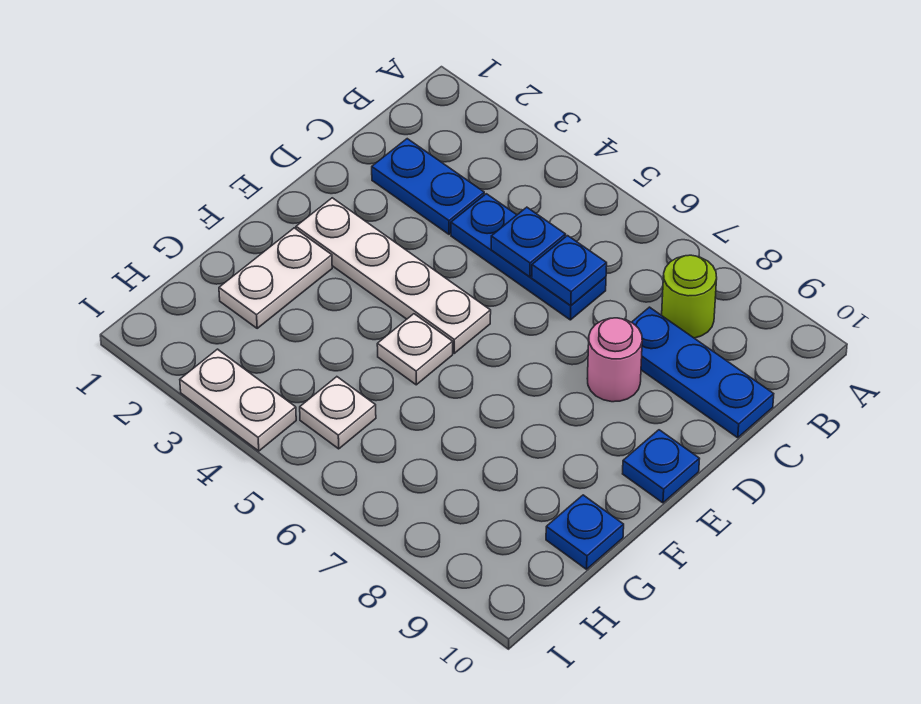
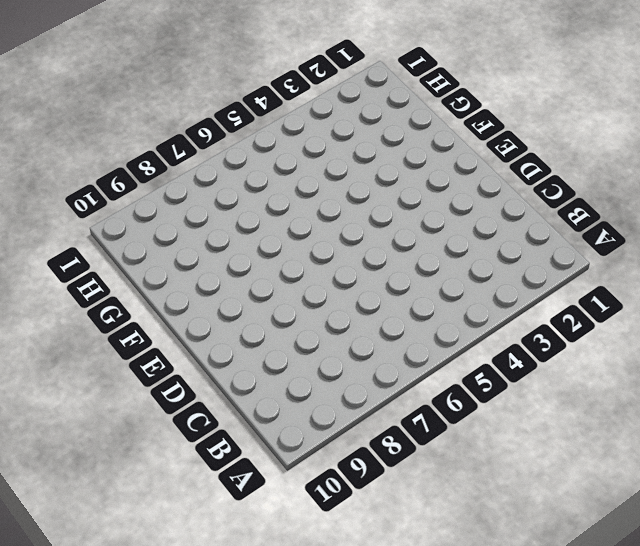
none -> lime 1x1 round brick [662,255,717,338]
none -> blue 1x2 plate [372,139,484,234]
none -> blue 1x3 plate [451,194,606,320]

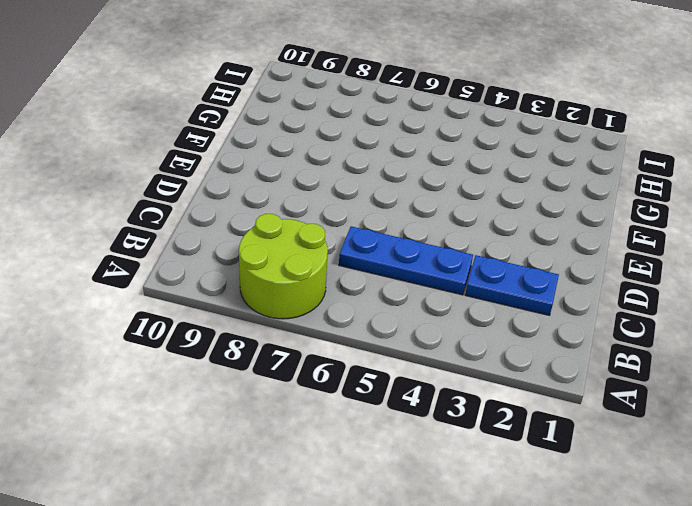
lime 2x2 round brick [239,214,328,319] -> lime 1x1 round brick [662,255,717,338]
none -> blue 1x3 plate [632,307,774,438]
none -> pink 1x1 round brick [587,318,642,402]
none -> white 1x4 plate [296,198,491,353]

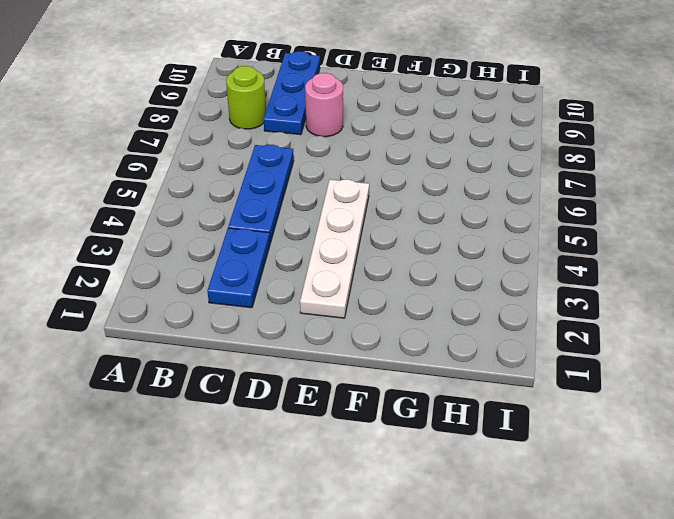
none -> blue 1x1 plate [623,430,699,503]
none -> white 1x2 plate [219,228,332,328]
none -> white 1x1 plate [377,314,453,385]

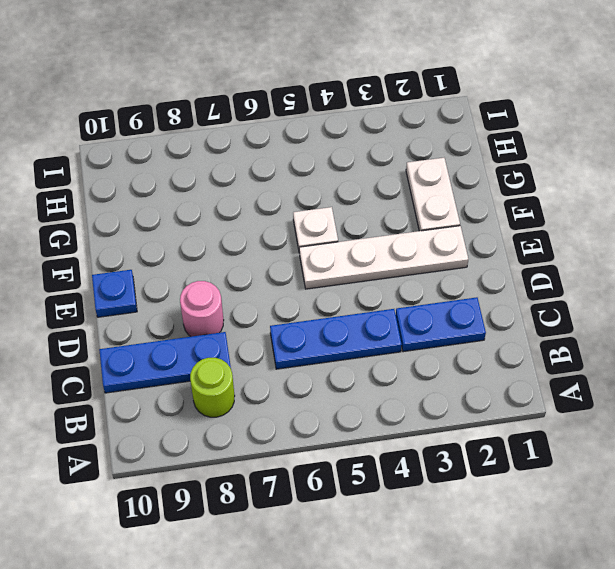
none -> blue 1x1 plate [546,495,624,569]
none -> white 1x1 plate [300,377,376,449]
none -> white 1x2 plate [180,349,296,451]

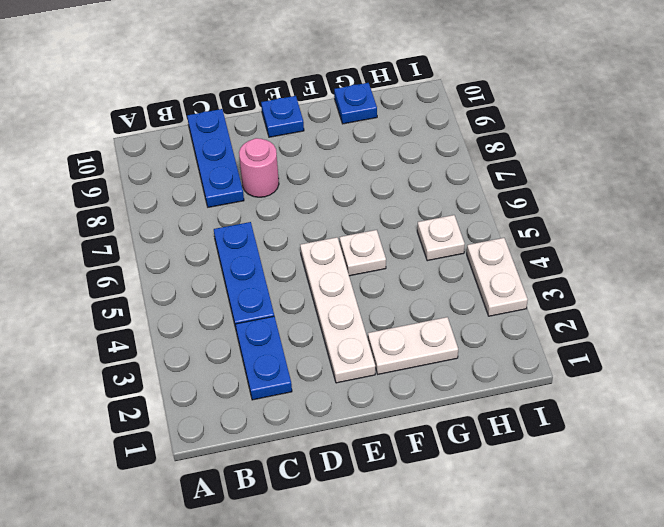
none -> lime 1x1 round brick [662,255,717,338]
none -> blue 1x1 plate [491,207,566,277]
none -> blue 1x1 plate [532,236,607,306]

